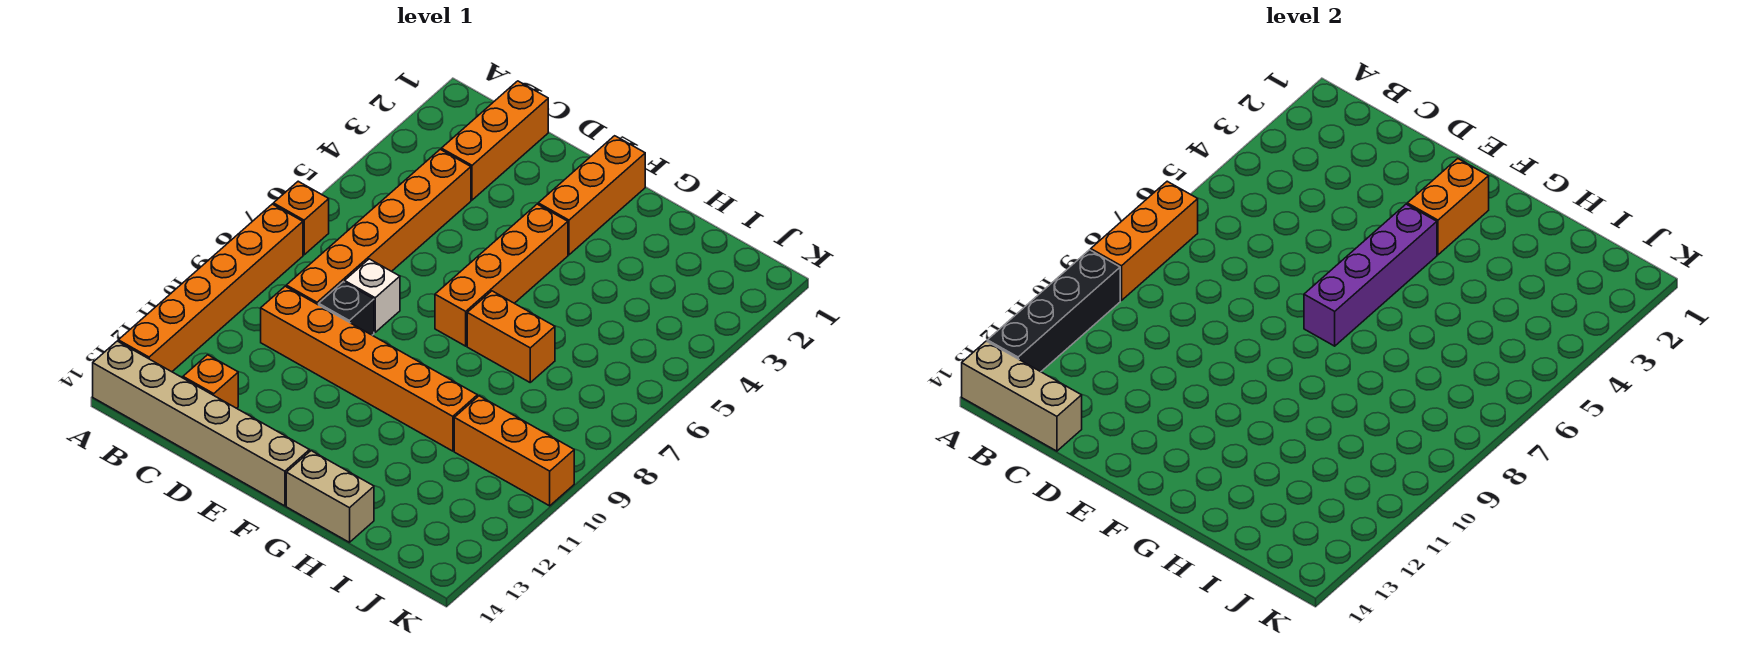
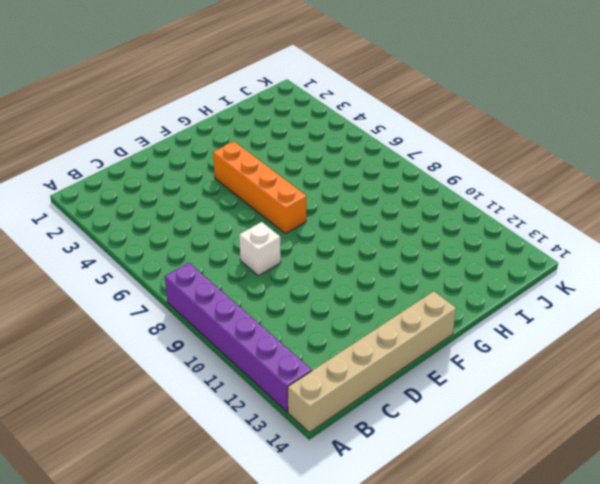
purple 1x6 brick [165,263,312,412] -> orange 1x6 brick [118,204,303,372]
none -> orange 1x1 brick [273,181,329,255]
none -> orange 1x3 brick [441,81,548,200]
none -> orange 1x6 brick [286,149,471,305]

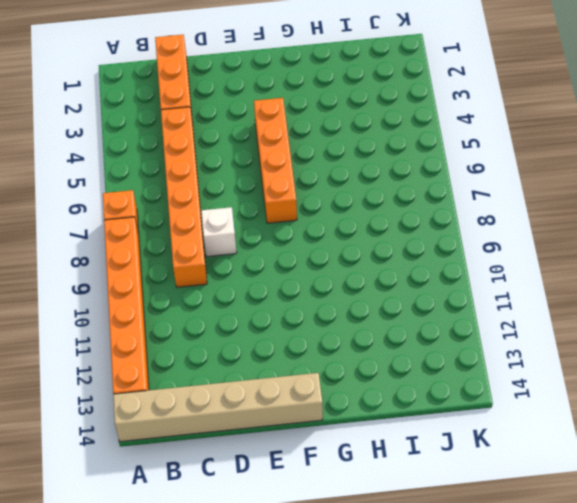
none -> orange 1x6 brick [261,286,477,451]
none -> orange 1x1 brick [183,355,238,408]
none -> black 1x1 brick [319,282,374,335]

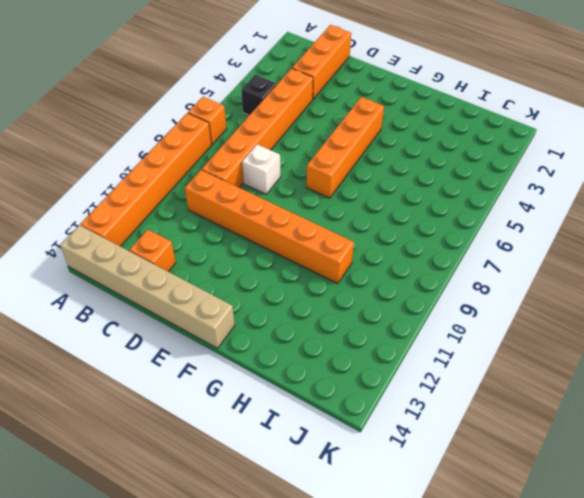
black 1x1 brick [241,75,277,115] -> black 1x1 brick moved to [319,282,374,335]
none -> orange 1x3 brick [538,136,645,255]
none -> orange 1x2 brick [467,291,555,382]
none -> tan 1x2 brick [286,451,374,542]

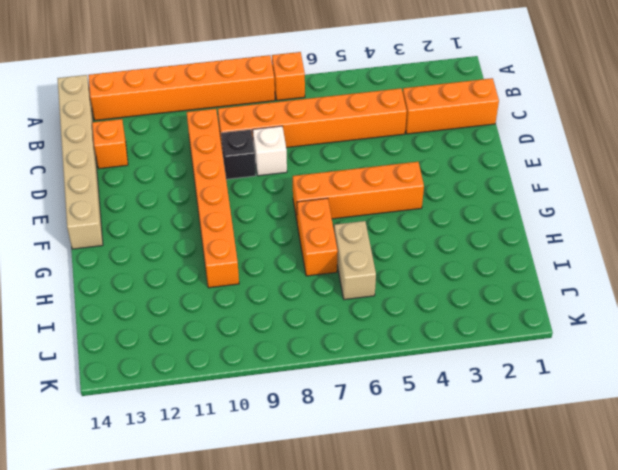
tan 1x2 brick [334,221,376,300] -> tan 1x2 brick moved to [286,451,374,542]
none -> orange 1x3 brick [538,136,645,255]
none -> orange 1x3 brick [454,396,574,506]
none -> orange 1x3 brick [1091,181,1198,301]

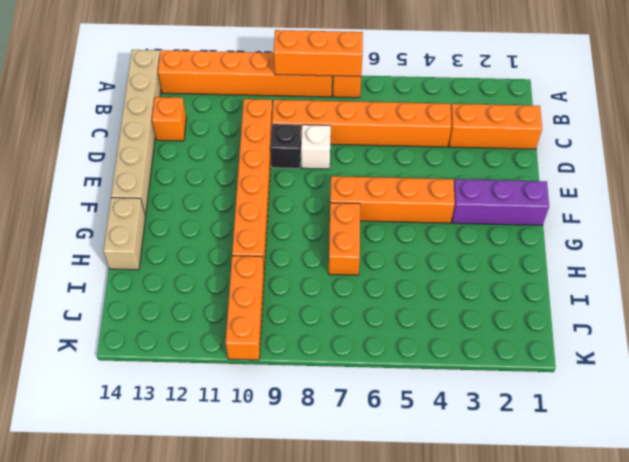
purple 1x3 brick [452,179,549,225] -> orange 1x3 brick [538,136,645,255]
none -> black 1x4 brick [987,250,1120,372]
none -> tan 1x3 brick [962,341,1082,451]
none -> orange 1x2 brick [1407,159,1489,255]

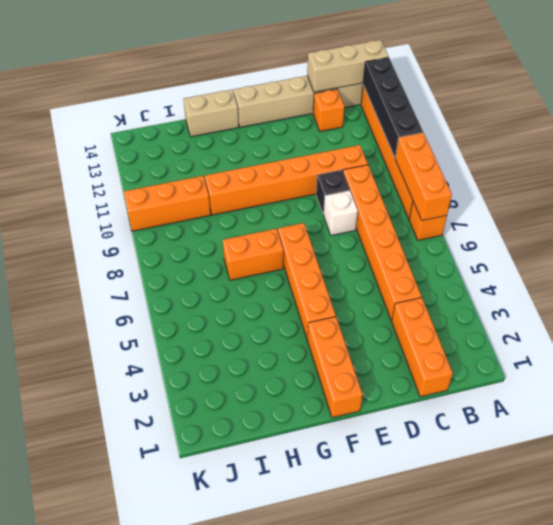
none -> orange 1x2 brick [1407,159,1489,255]
none -> purple 1x4 brick [1304,204,1437,346]

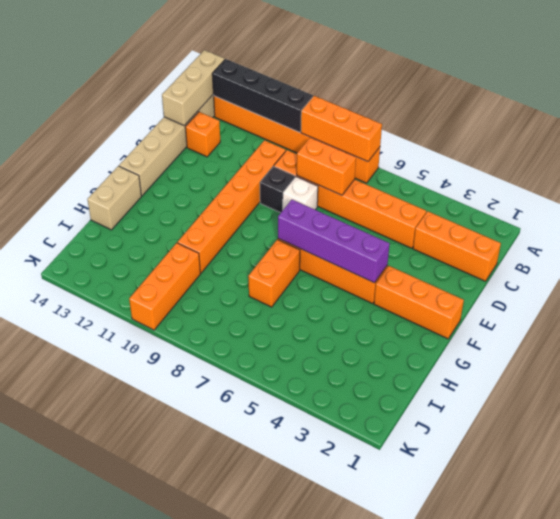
orange 1x2 brick [297,137,356,195] -> orange 1x2 brick moved to [1407,159,1489,255]

